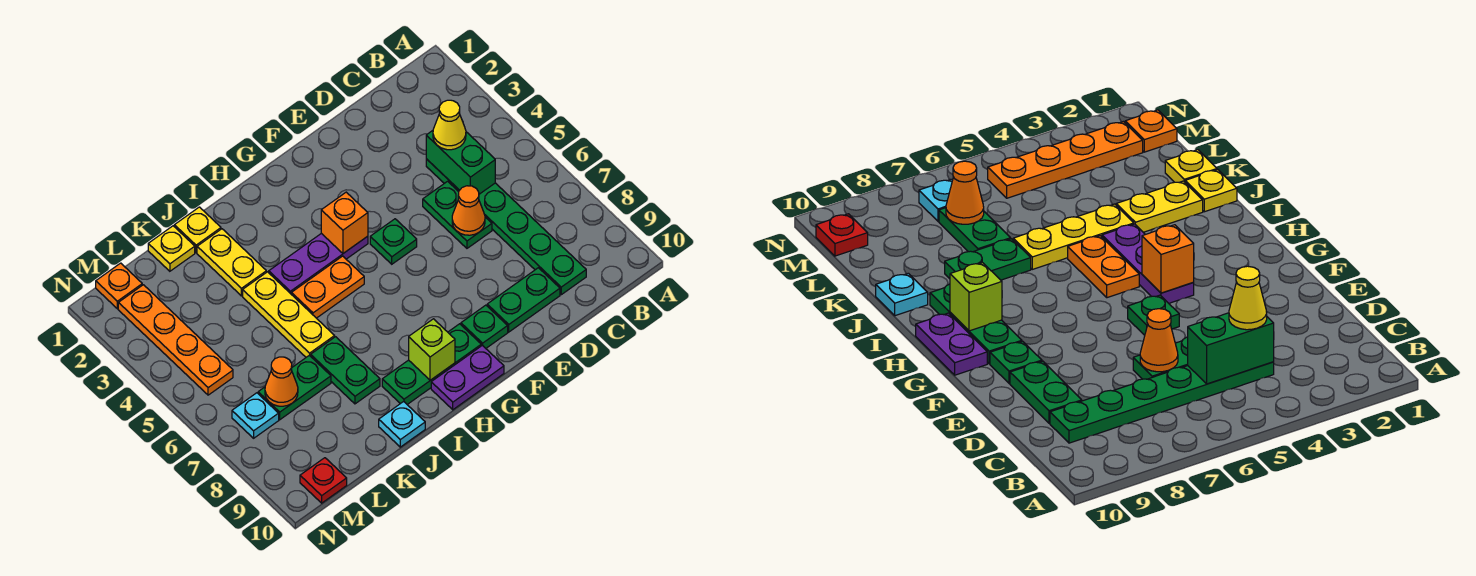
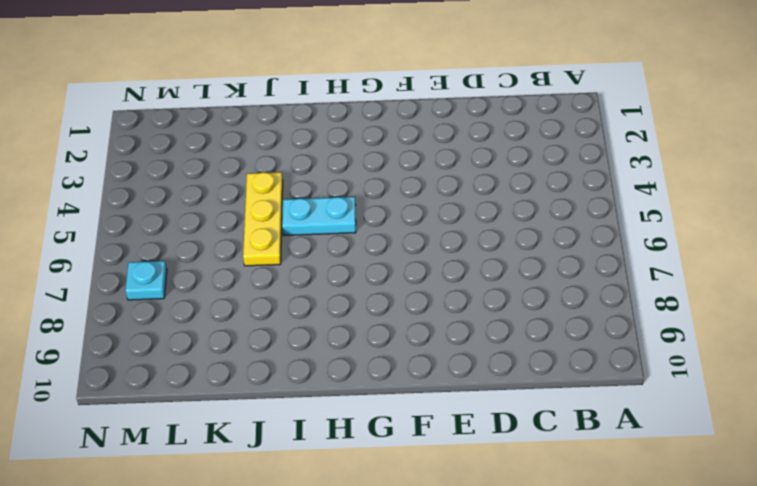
cyan 1x2 plate [282,197,356,236] -> orange 1x2 plate [291,256,364,318]
none -> green 1x6 plate [426,159,586,295]
none -> green 1x2 plate [423,181,492,248]
none -> green 1x2 plate [487,268,560,332]

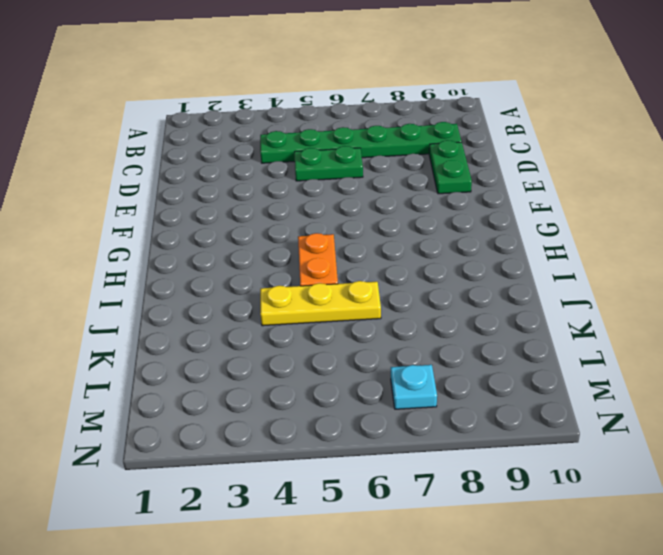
none -> green 1x1 plate [370,219,417,264]
none -> green 1x1 plate [461,305,508,348]
none -> purple 1x3 plate [269,233,368,294]

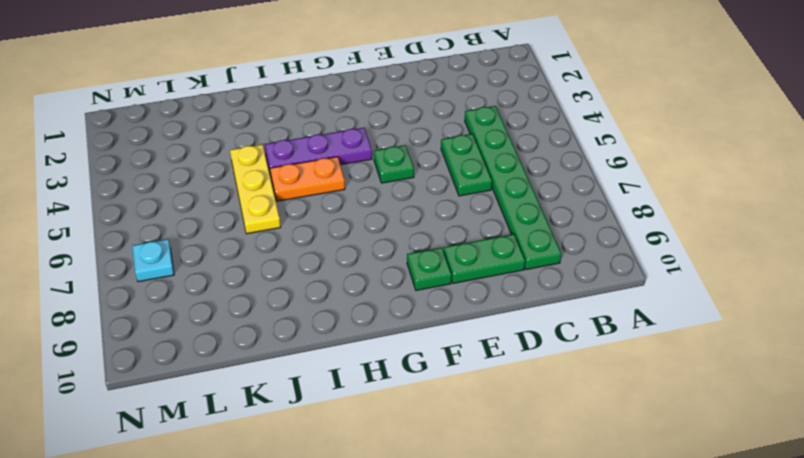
none -> green 1x3 plate [382,324,481,404]
none -> purple 1x2 plate [431,345,504,410]
none -> yellow 1x1 plate [174,207,221,253]

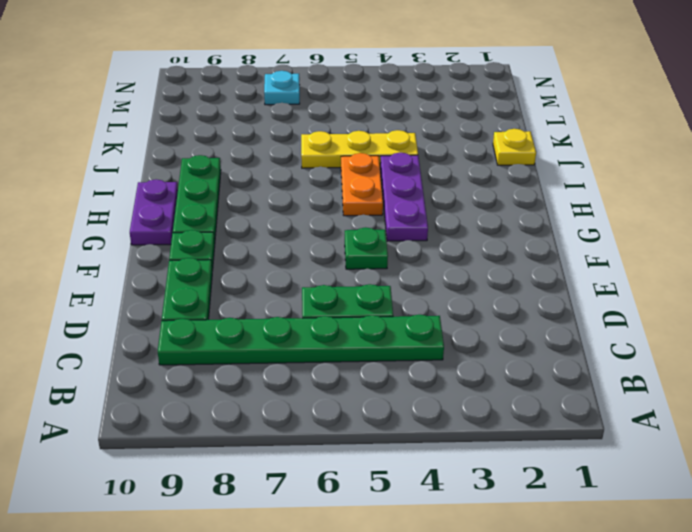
none -> yellow 1x2 plate [197,229,266,296]
none -> green 1x2 plate [311,337,380,404]
none -> cyan 1x1 plate [379,402,425,447]

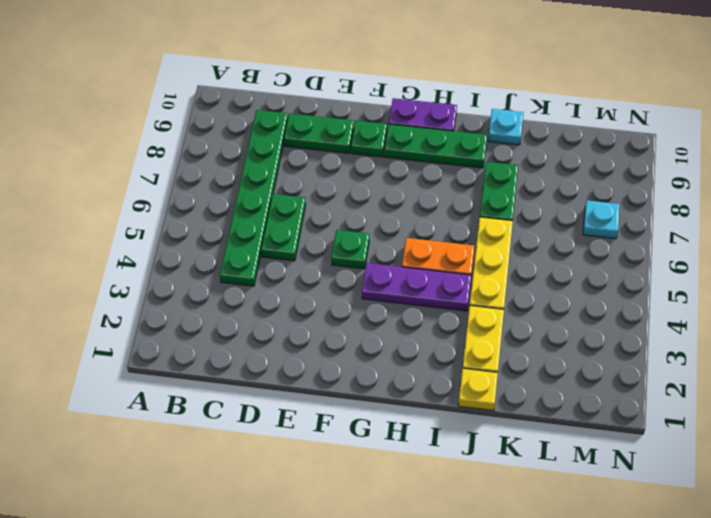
none -> yellow 1x1 plate [148,226,195,271]
none -> green 1x2 plate [258,355,331,420]
none -> orange 1x1 plate [96,263,142,309]

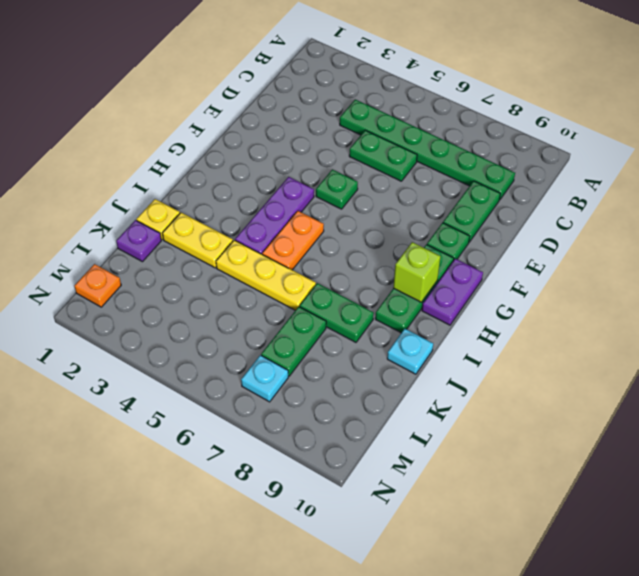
purple 1x1 plate [116,220,161,262] -> yellow 1x1 plate [148,226,195,271]
none -> orange 1x4 plate [118,285,233,395]
none -> red 1x1 plate [300,458,347,503]
none -> green 1x2 brick [426,131,495,194]

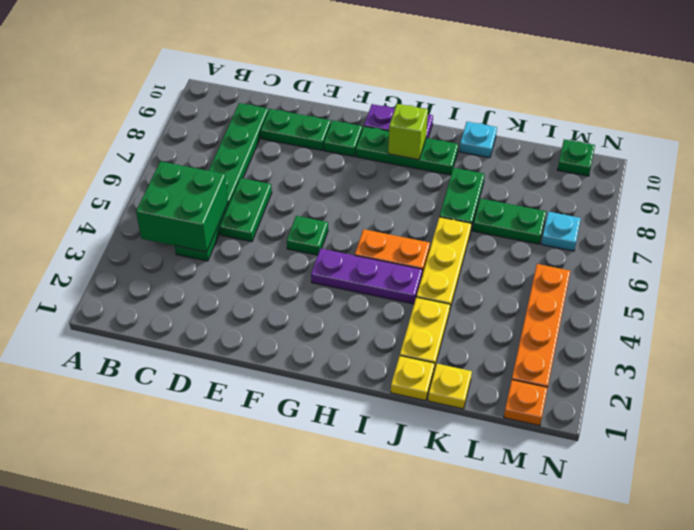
green 2x2 brick [136,161,228,252] -> green 1x2 brick [426,131,495,194]
green 1x1 plate [557,139,595,176] -> red 1x1 plate [300,458,347,503]
none -> orange 1x1 cone [452,186,485,235]
none -> orange 1x1 brick [321,192,368,253]
none -> orange 1x1 cone [265,357,298,406]

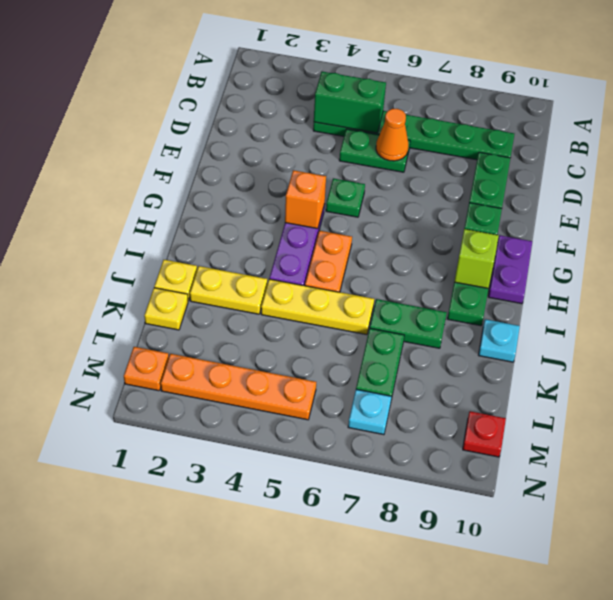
none -> orange 1x1 cone [265,357,298,406]
none -> yellow 1x1 cone [433,100,466,150]

